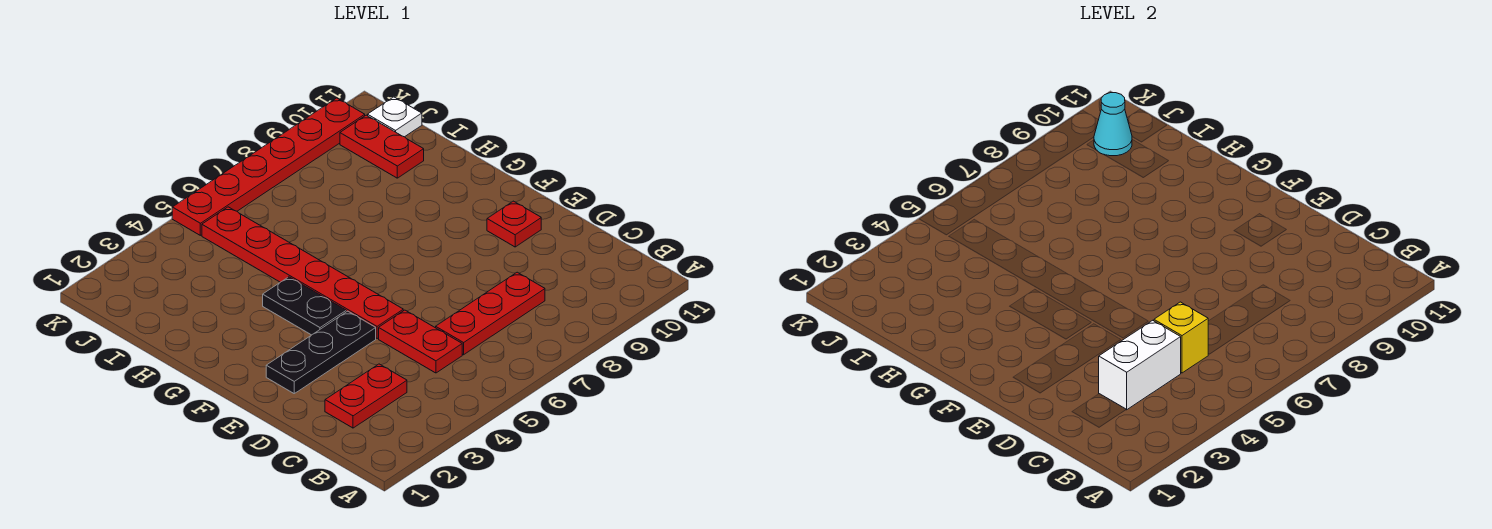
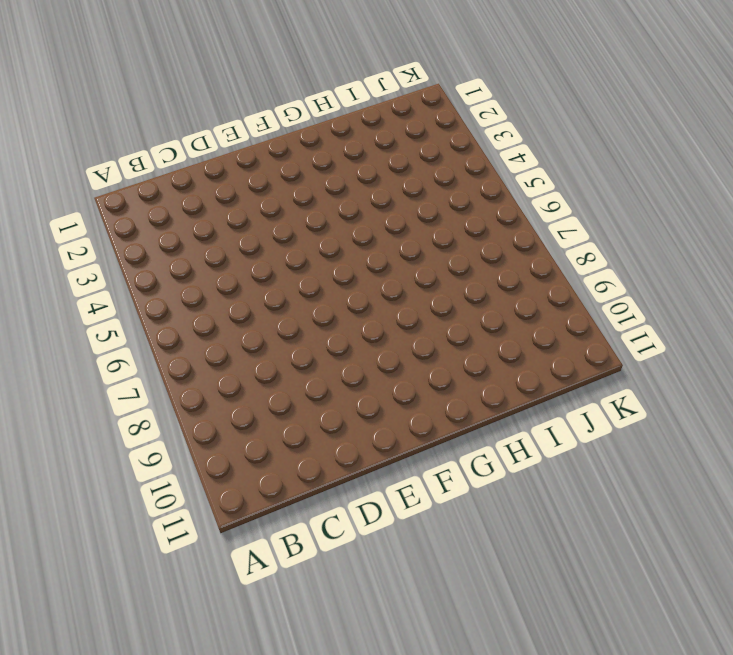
none -> red 1x2 plate [325,364,407,428]
none -> red 1x2 plate [379,310,462,373]
none -> red 1x3 plate [436,272,545,355]

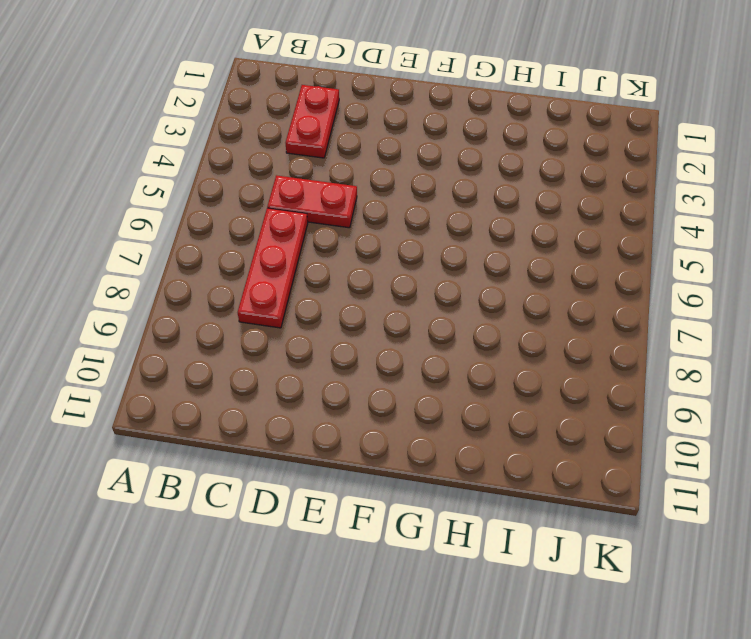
none -> black 1x3 plate [266,311,376,393]
none -> red 1x6 plate [202,207,403,339]
none -> red 1x1 plate [487,201,541,247]

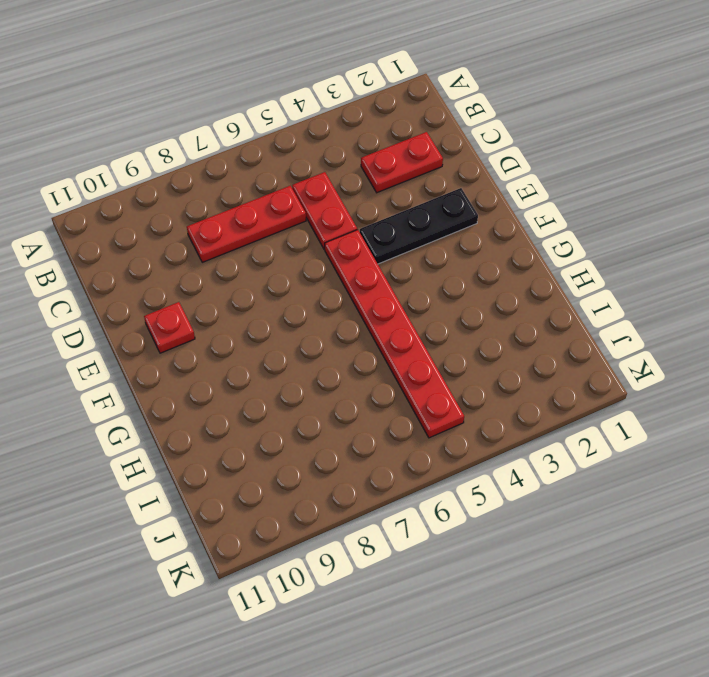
none -> black 1x2 plate [263,277,346,335]
none -> red 1x2 plate [340,115,424,178]
none -> white 1x1 plate [368,97,422,137]

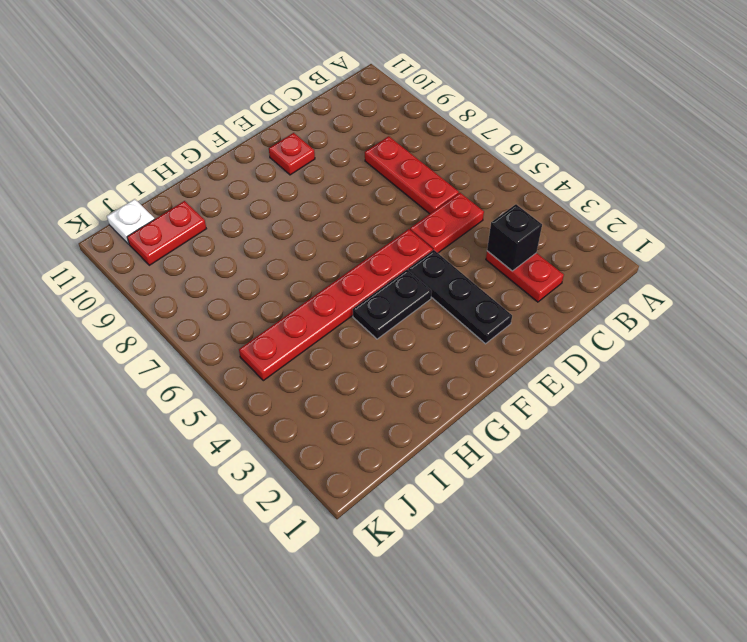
black 1x1 brick [487,204,542,271] -> white 1x2 brick [1099,320,1181,410]
none -> red 1x6 plate [172,98,365,235]
none -> yellow 1x1 brick [1154,302,1208,373]
none -> cyan 1x1 cone [1094,93,1132,156]

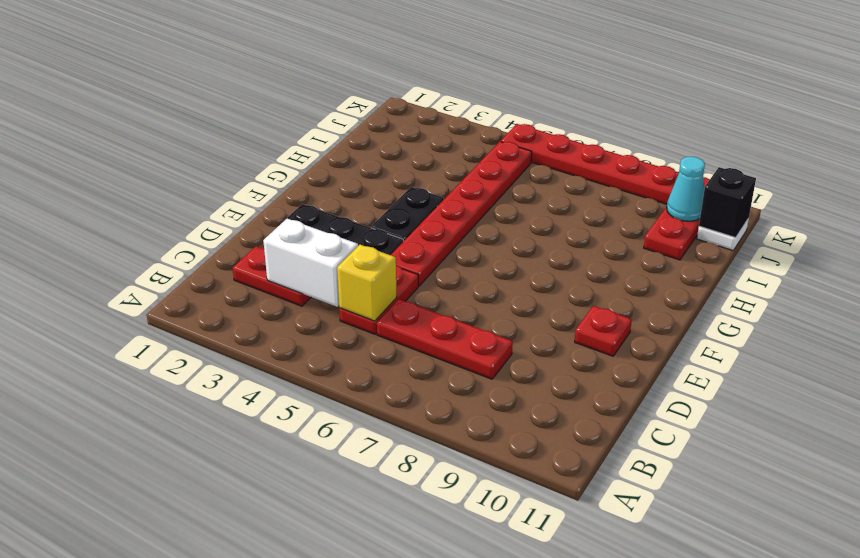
black 1x1 brick [699,167,756,238] -> none

